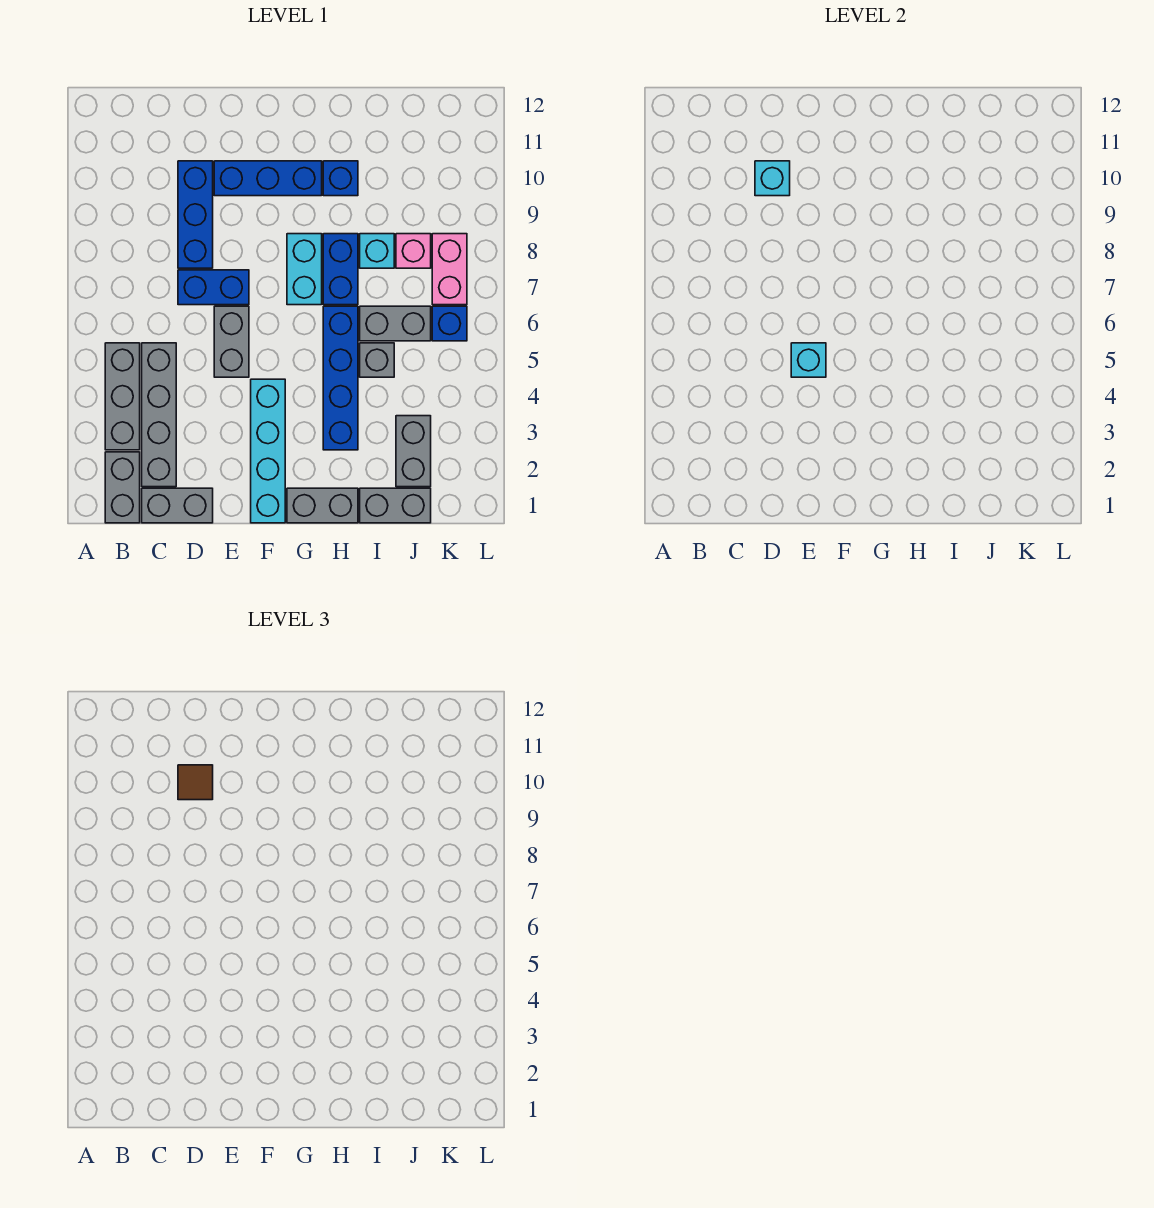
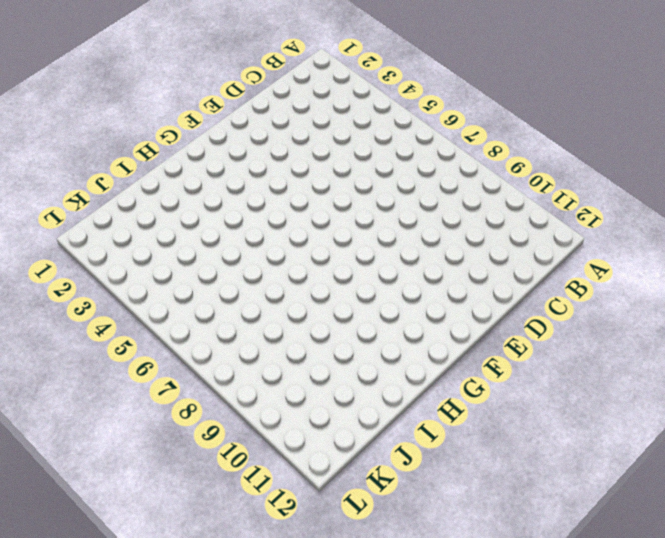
none -> grey 1x2 brick [105,452,140,523]
none -> grey 1x3 brick [105,343,140,450]
none -> grey 1x2 brick [142,488,213,523]

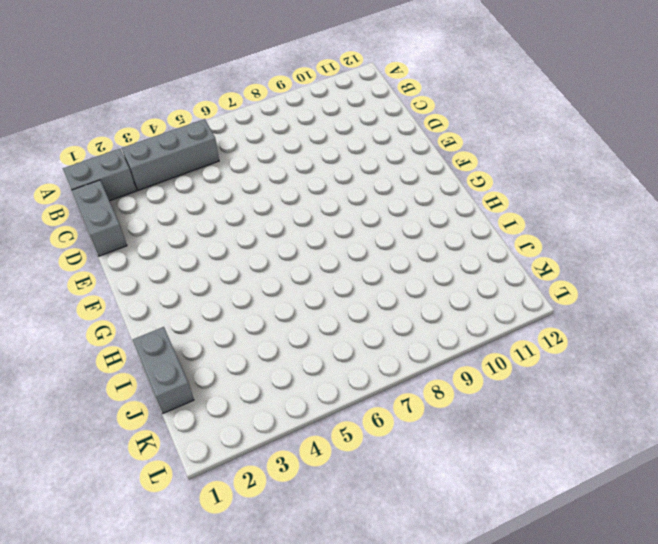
none -> grey 1x4 brick [142,343,176,487]
none -> blue 1x2 brick [178,270,249,305]
none -> blue 1x3 brick [178,161,213,268]

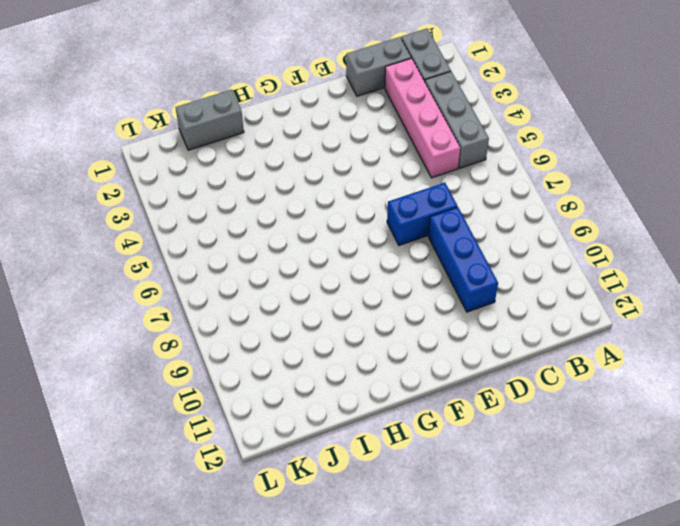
pink 1x4 brick [385,58,460,178] -> grey 1x4 brick [142,343,176,487]
none -> grey 1x2 brick [214,306,249,377]
none -> blue 1x3 brick [214,161,322,196]
none -> cyan 1x4 brick [251,379,285,523]

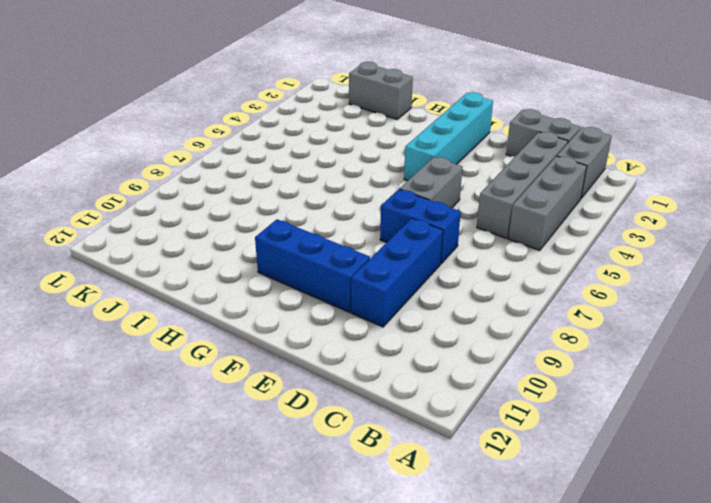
none -> grey 1x2 brick [287,488,358,523]
none -> cyan 1x2 brick [287,234,322,305]
none -> blue 1x4 brick [323,306,358,450]

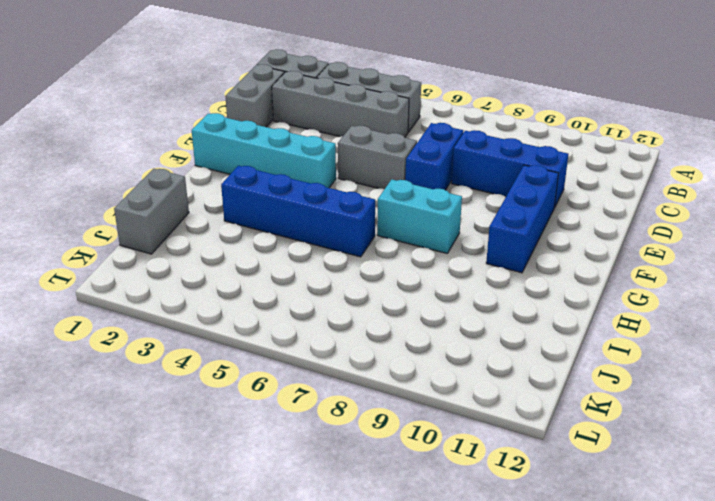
none -> grey 1x2 brick [287,488,358,523]
none -> blue 1x2 brick [323,234,358,305]
none -> blue 1x1 brick [323,161,358,196]

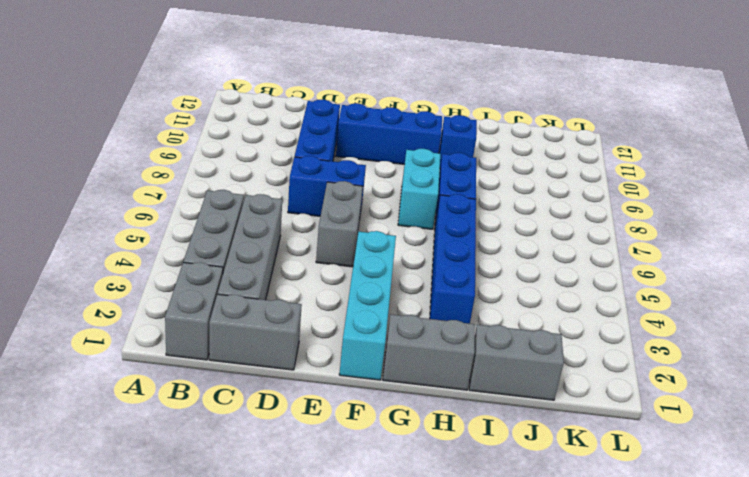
none -> grey 1x1 brick [360,343,394,377]
none -> grey 1x2 brick [360,306,431,341]
none -> cyan 1x1 brick [360,234,394,268]

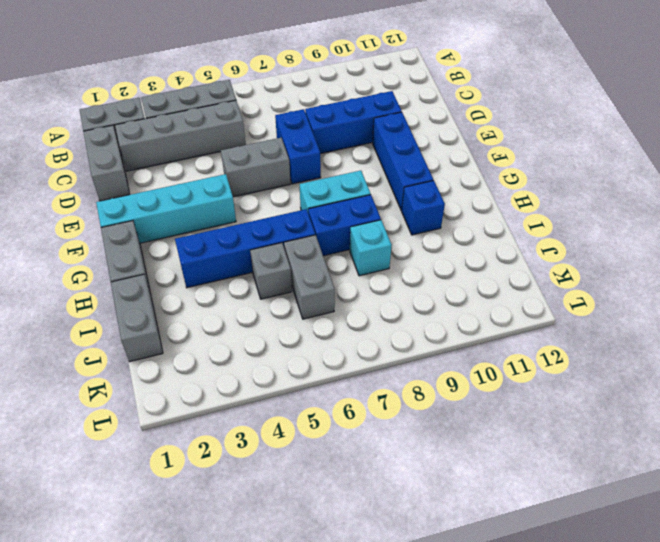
none -> grey 1x2 brick [396,416,431,487]
none -> pink 1x1 brick [396,234,431,268]
none -> blue 1x1 brick [432,306,467,341]

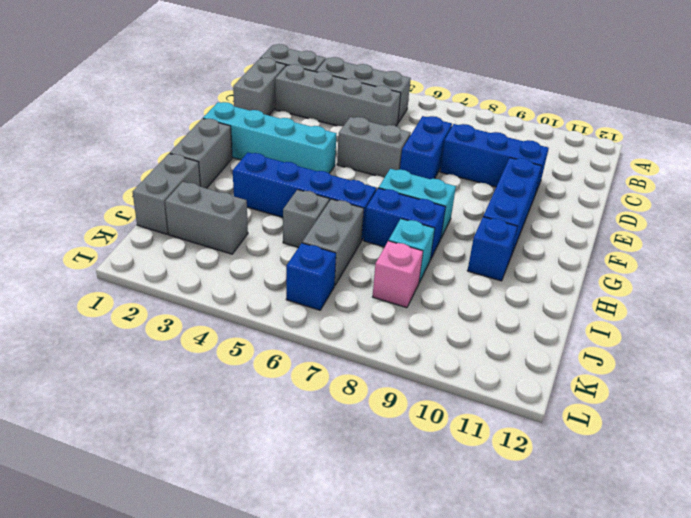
none -> pink 1x2 brick [432,234,467,305]
none -> cyan 1x1 brick [755,161,790,196]
none -> cyan 1x1 brick [791,343,826,377]

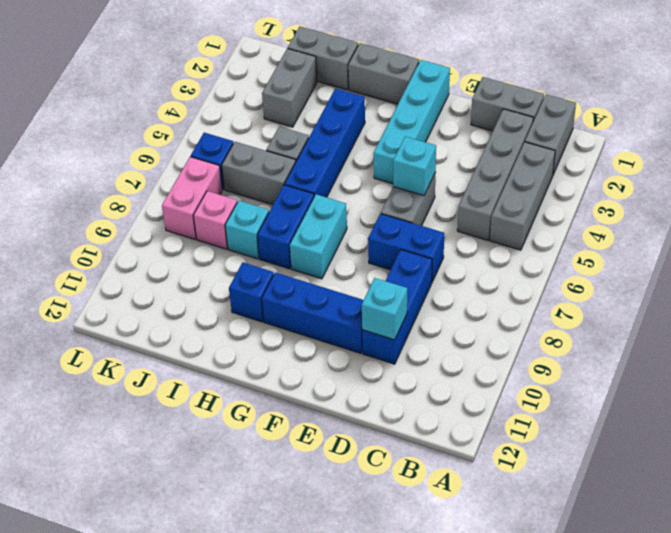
none -> brown 1x1 tile [178,765,213,800]

